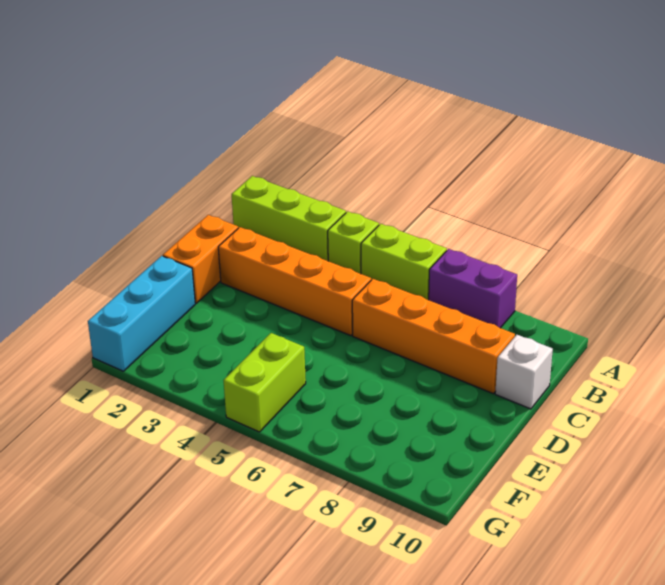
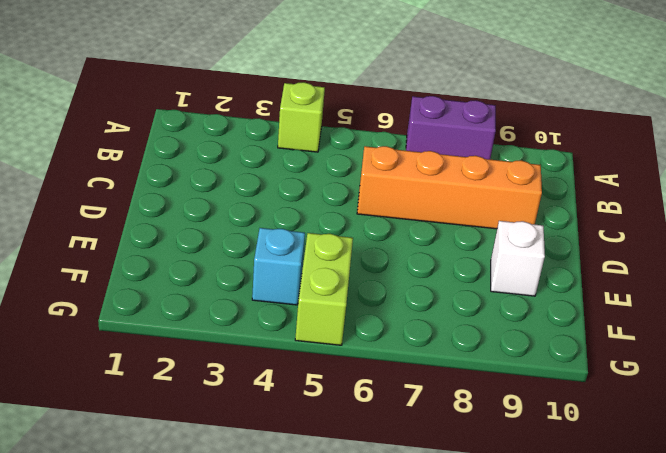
white 1x1 brick [491,221,545,296] -> white 1x1 brick moved to [495,335,553,409]
cyan 1x1 brick [252,228,305,305] -> none
none -> lime 1x3 brick [232,176,346,261]
none -> lime 1x2 brick [361,224,447,300]

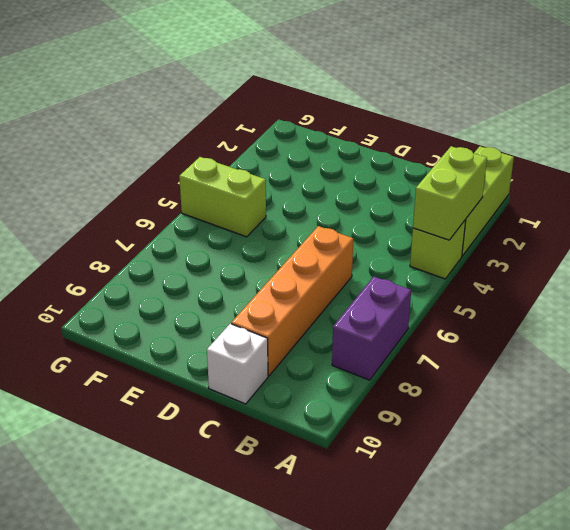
lime 1x2 brick [413,146,487,240] -> lime 1x2 brick moved to [361,224,447,300]
none -> orange 1x2 brick [163,215,238,303]
none -> orange 1x4 brick [218,227,371,336]

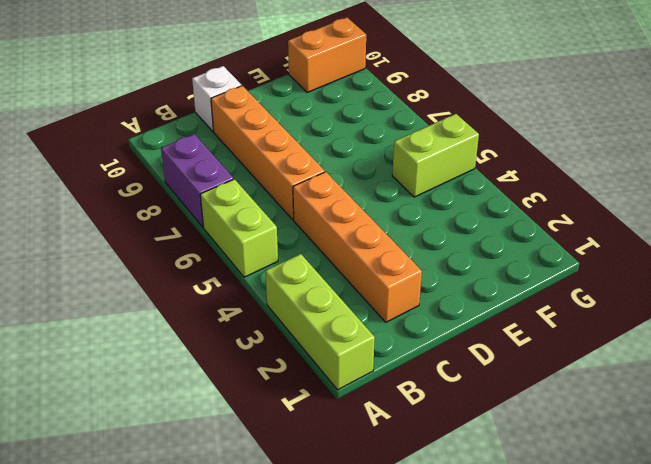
orange 1x2 brick [288,17,366,92] -> orange 1x2 brick moved to [163,215,238,303]
none -> lime 1x1 brick [328,211,379,274]
none -> cyan 1x3 brick [88,256,195,371]

